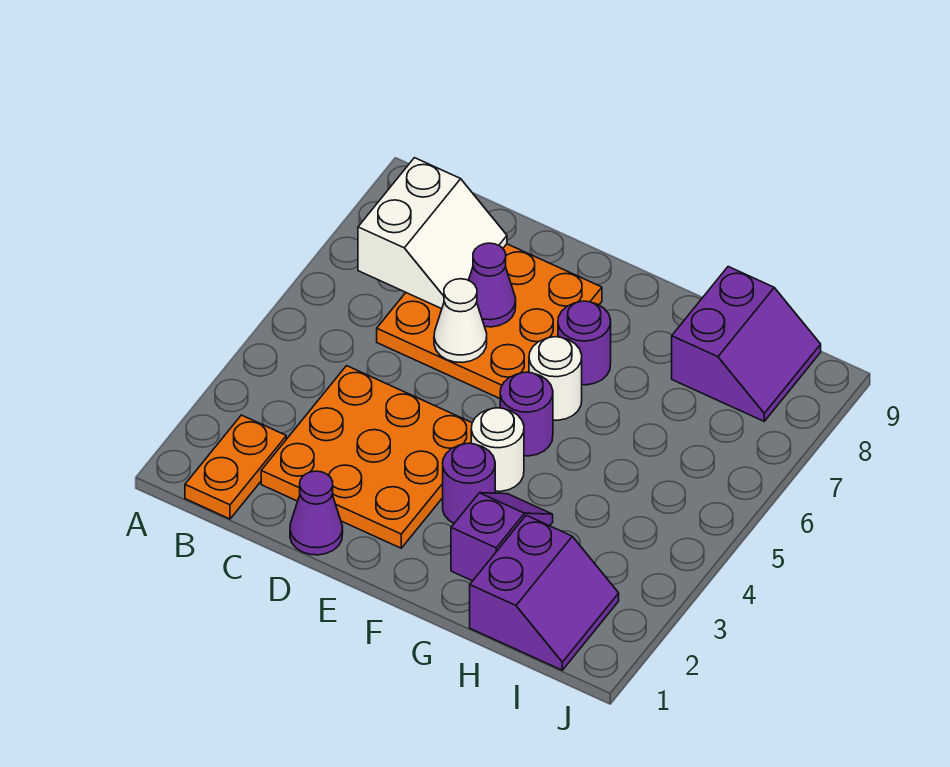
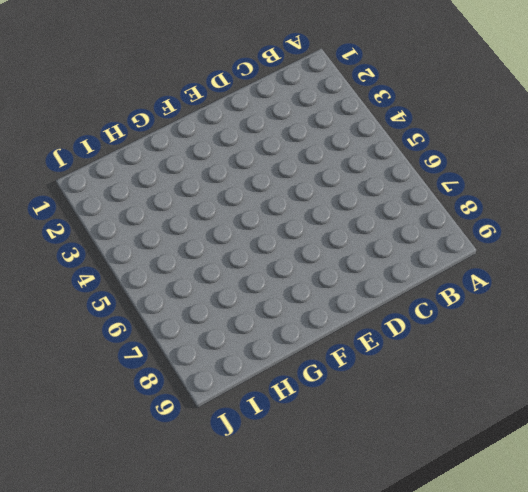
none -> orange 1x2 plate [185,415,286,519]
none -> orange 3x3 plate [261,366,472,548]
none -> orange 3x3 plate [377,244,602,398]

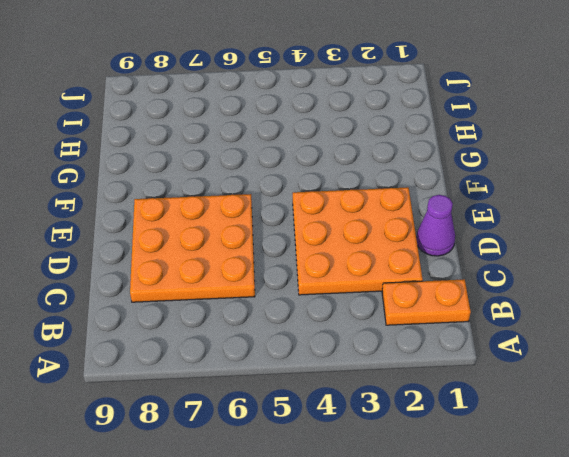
none -> purple 1x1 round brick [443,443,495,523]
none -> white 1x1 round brick [471,408,524,492]
none -> purple 1x1 round brick [500,372,553,456]

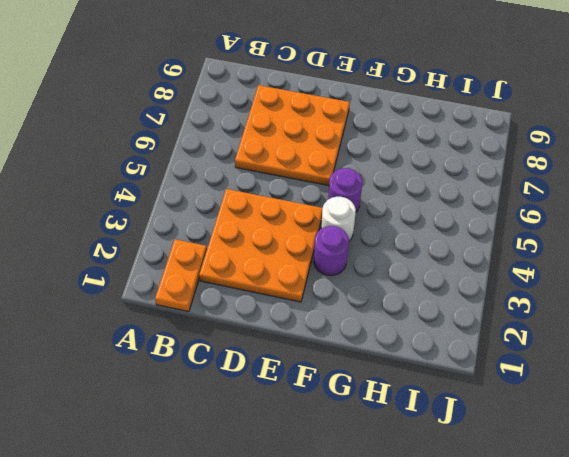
none -> purple 1x1 cone [290,471,343,555]
none -> white 1x1 round brick [529,337,582,420]
none -> purple 1x1 round brick [558,301,611,385]

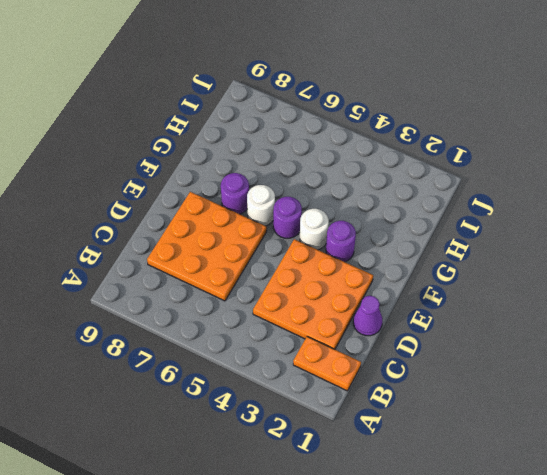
none -> purple 1x2 slope [451,493,553,581]
none -> purple 2x2 slope [470,515,619,670]
none -> purple 2x2 slope [672,267,821,421]

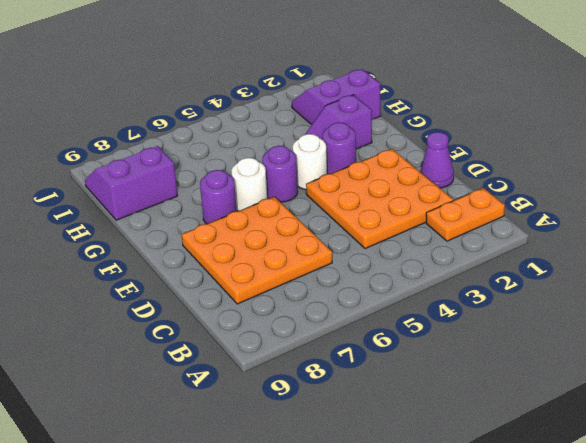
none -> white 2x2 slope [358,158,507,309]
none -> white 1x1 cone [434,279,487,362]
none -> purple 1x1 cone [469,243,516,327]

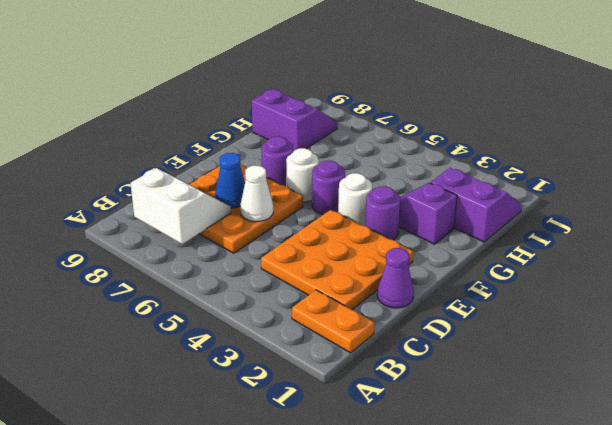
blue 1x1 cone [215,153,245,208] -> purple 1x1 cone [469,243,516,327]

